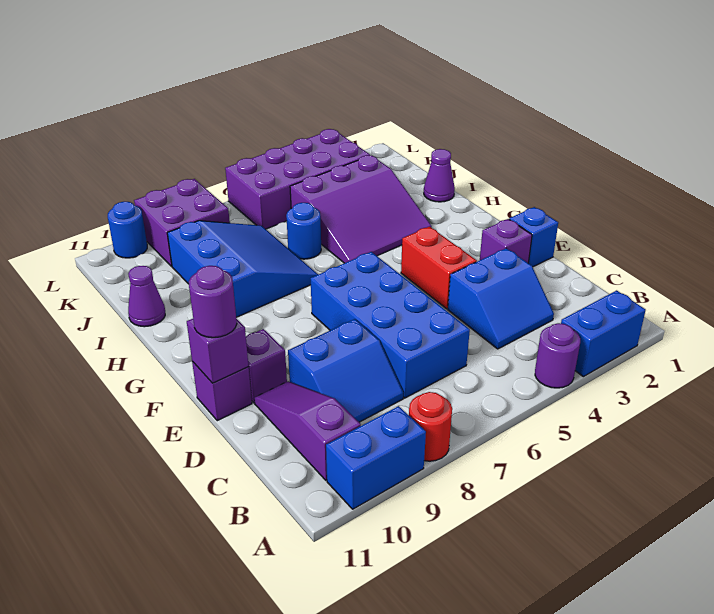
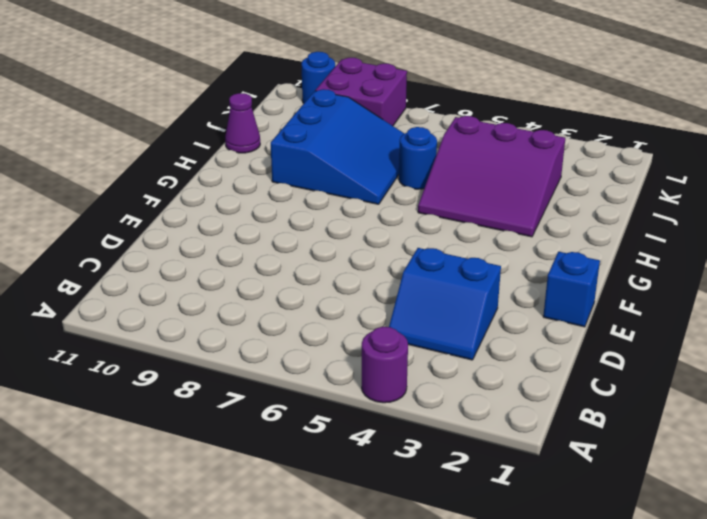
none -> blue 1x2 brick [561,290,646,377]
none -> red 1x1 round brick [409,392,452,461]
none -> blue 1x2 brick [326,406,426,509]

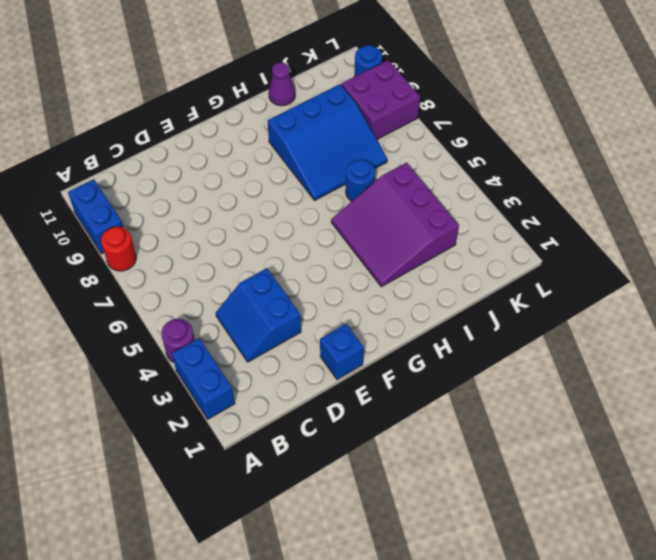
none -> purple 1x3 slope [254,381,361,480]
none -> blue 2x4 brick [311,252,470,398]
none -> blue 2x2 slope [288,319,403,422]

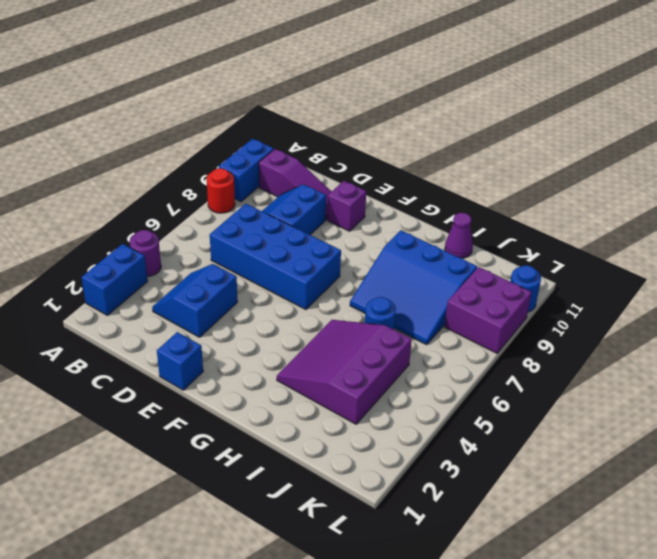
none -> purple 1x1 brick [480,219,532,263]
none -> red 1x2 brick [401,227,477,309]
none -> purple 1x1 brick [192,361,252,421]

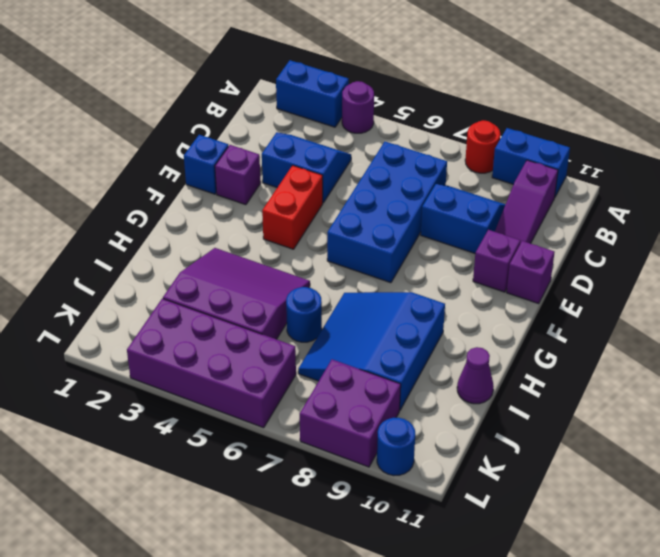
none -> purple 1x1 cone [424,149,455,202]
none -> purple 1x1 brick [187,319,249,383]
none -> purple 1x1 round brick [189,266,237,338]

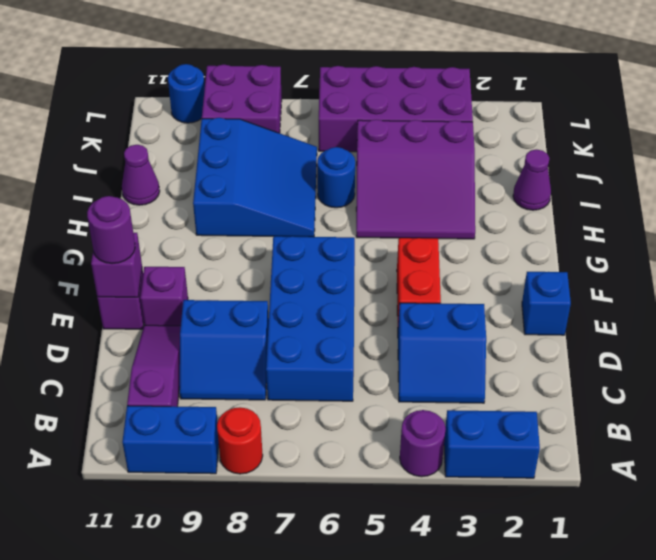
none -> purple 1x1 brick [480,219,532,263]

